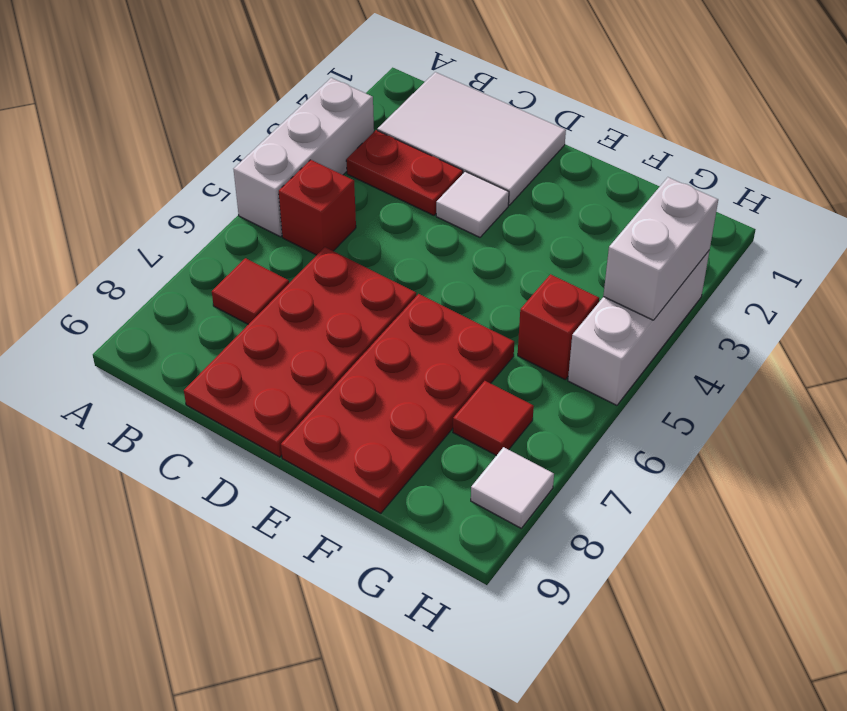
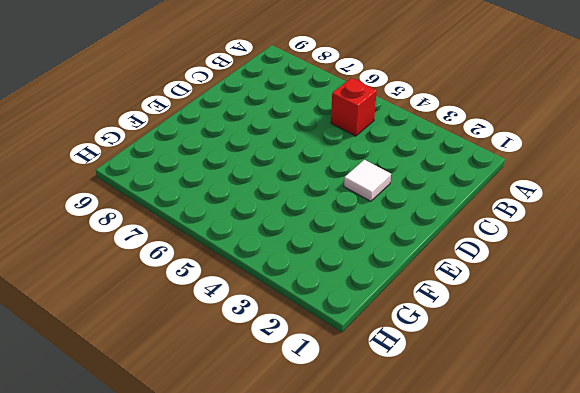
none -> white 1x3 brick [234,78,374,237]
none -> white 2x3 tile [377,72,566,205]
none -> red 1x2 plate [346,130,463,215]

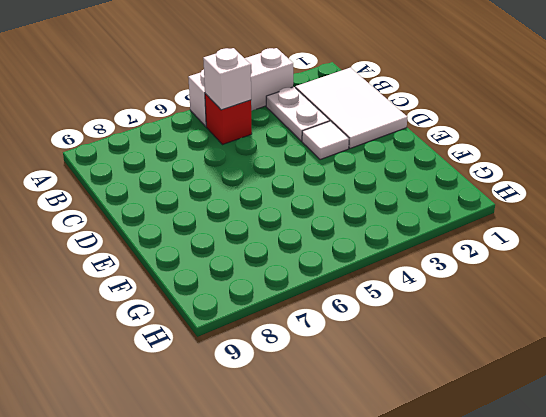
white 1x2 plate [266,87,330,141] -> red 1x2 plate [346,130,463,215]
white 1x1 brick [203,48,251,110] -> none
none -> red 1x1 tile [212,258,289,324]
none -> red 2x4 plate [184,247,416,457]
none -> red 2x4 plate [281,294,514,513]

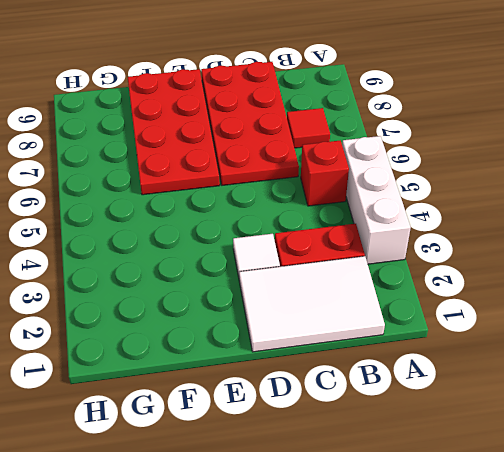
none -> red 1x1 brick [518,274,599,379]
none -> red 1x1 tile [453,381,534,456]
none -> white 1x3 brick [568,251,709,405]

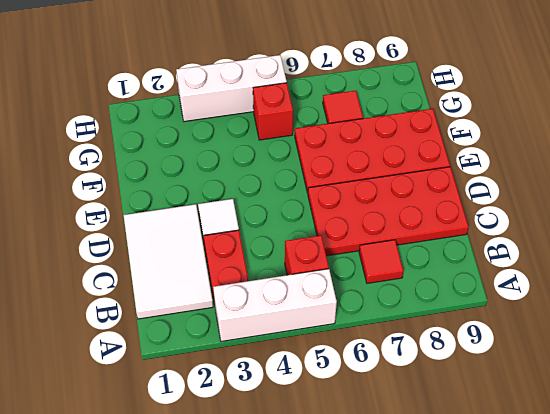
none -> white 1x1 tile [471,447,554,528]
none -> white 1x2 brick [603,177,718,320]

